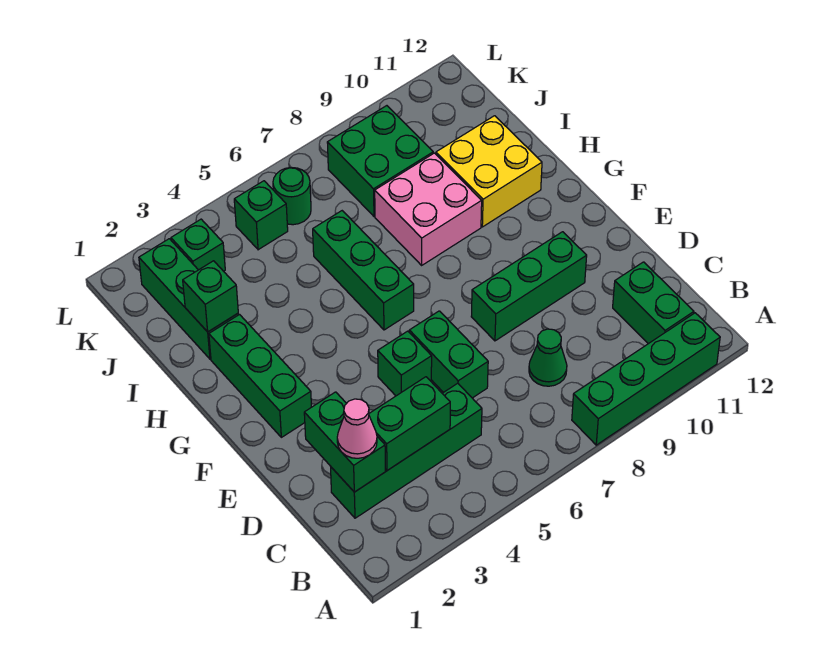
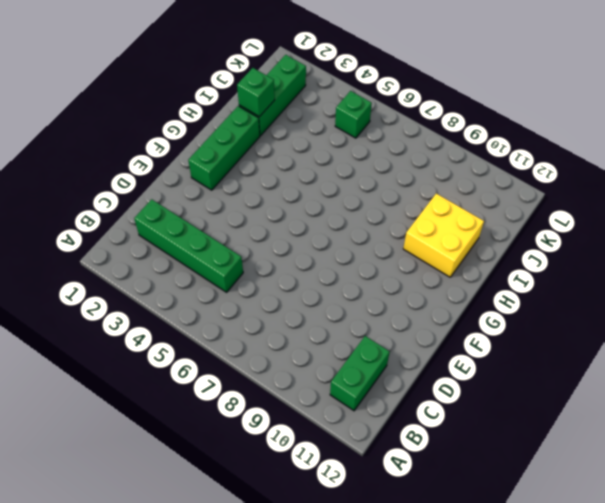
none -> green 1x4 brick [572,313,720,445]
none -> green 1x1 cone [529,329,567,386]
none -> green 1x2 brick [409,311,488,398]

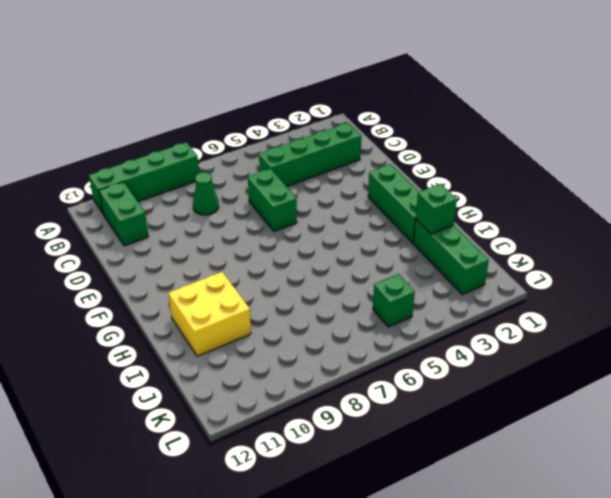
none -> green 1x1 brick [378,331,432,396]
none -> green 1x3 brick [471,232,587,341]
none -> green 1x3 brick [313,211,414,330]

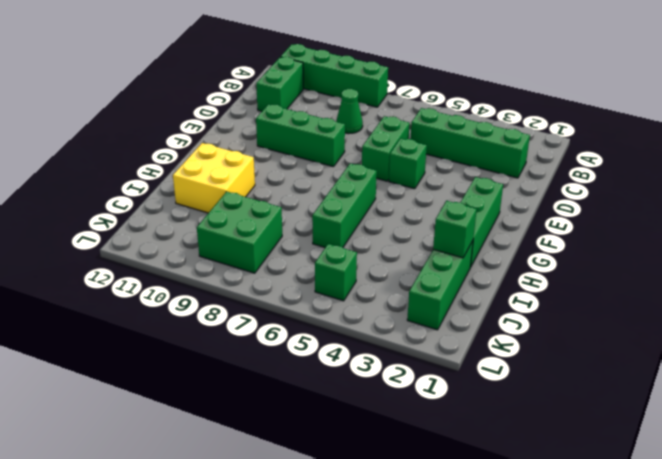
none -> pink 2x2 brick [375,153,482,265]
none -> green 1x1 brick [171,219,225,271]
none -> green 1x1 round brick [273,167,311,225]

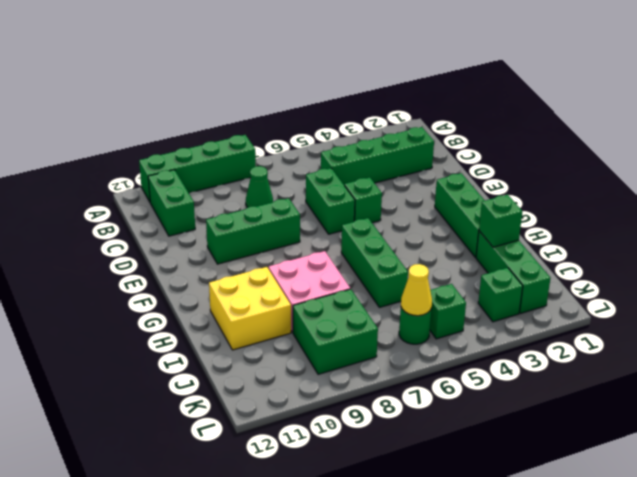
yellow 1x1 cone [401,264,432,316] -> none
none -> green 1x2 brick [304,392,386,492]
none -> green 1x2 brick [369,377,450,470]
none -> pink 1x1 cone [337,399,377,458]

